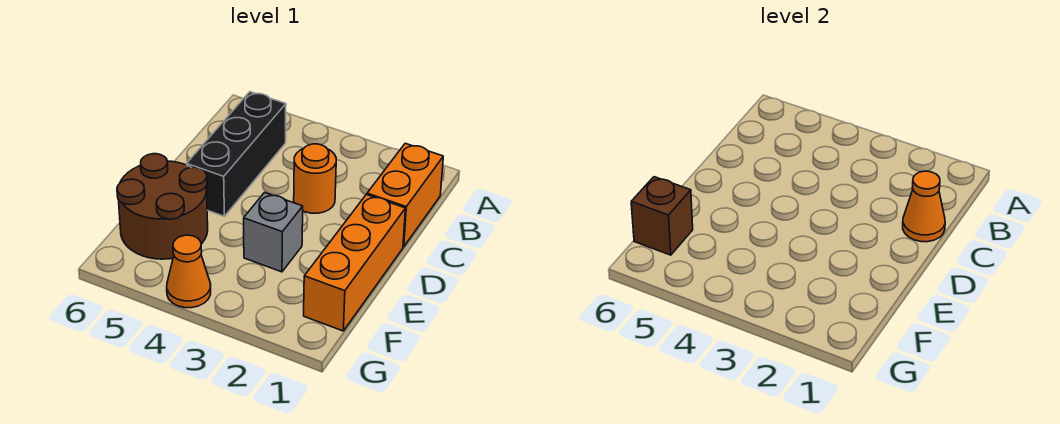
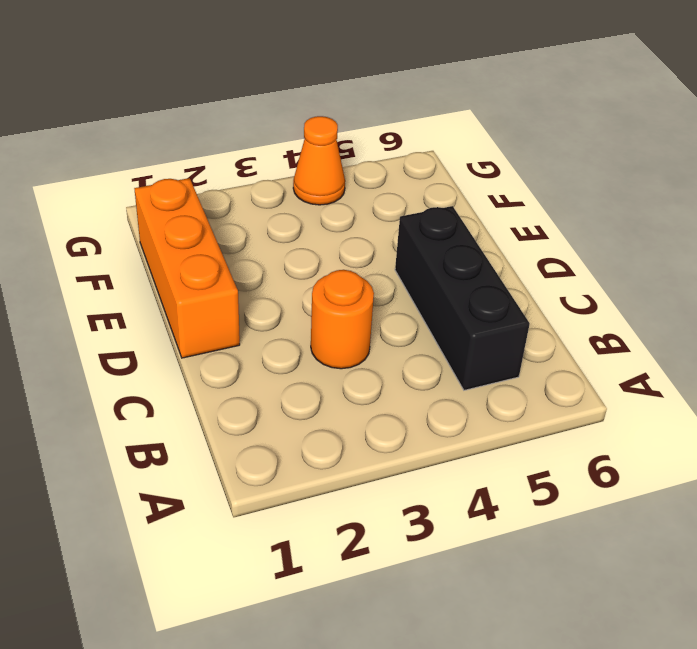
none -> orange 1x2 brick [367,143,443,247]
none -> grey 1x1 brick [244,193,303,272]

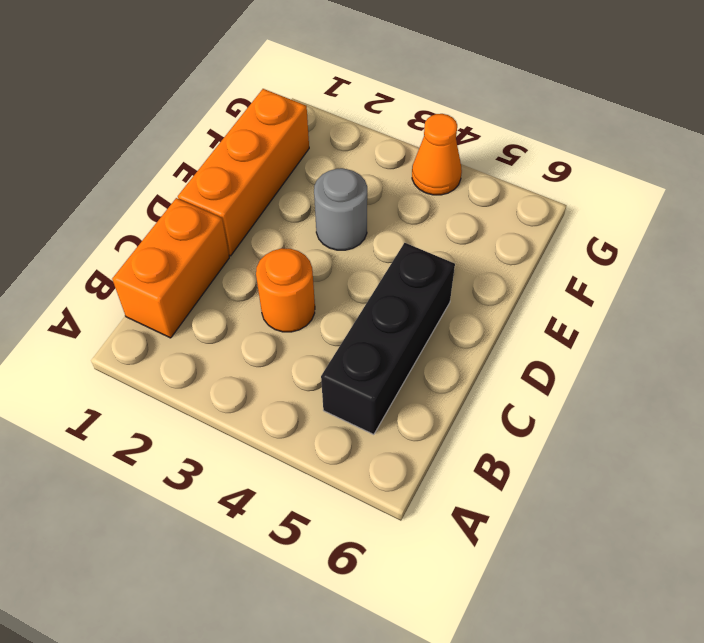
grey 1x1 round brick [314,168,367,250] -> grey 1x1 brick [244,193,303,272]
none -> brown 2x2 round brick [117,154,208,259]
none -> orange 1x1 cone [903,171,945,242]

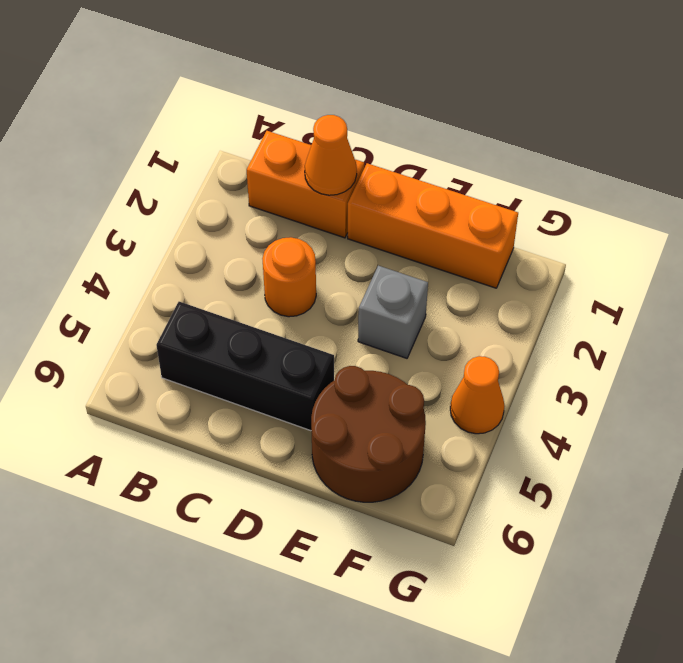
none -> brown 1x1 brick [631,177,693,255]

